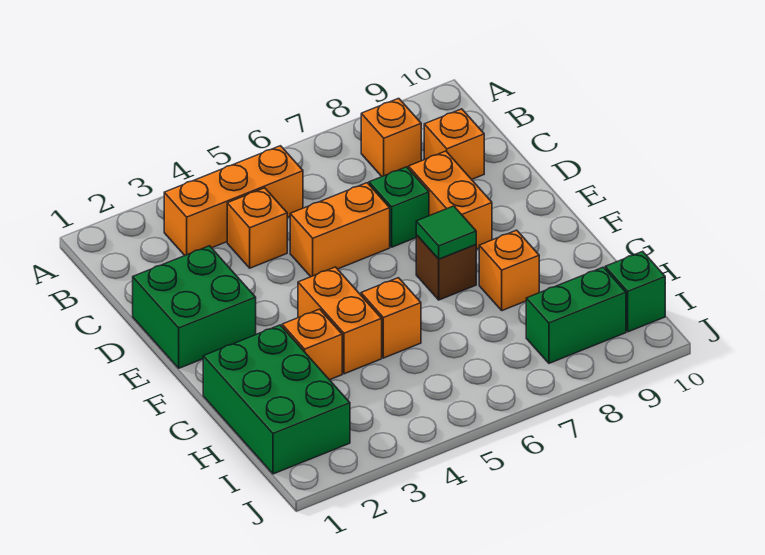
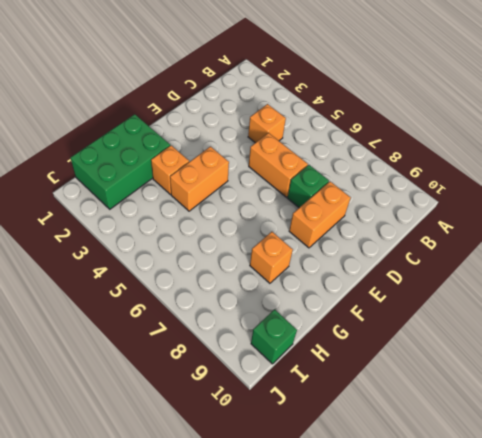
none -> orange 1x3 brick [164,146,303,255]
none -> orange 1x1 brick [361,98,421,176]
none -> orange 1x1 brick [424,109,484,179]

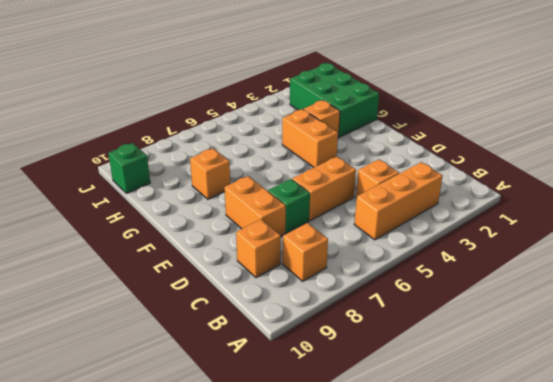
none -> green 2x2 brick [133,246,256,368]
none -> brown 1x1 brick [416,235,476,300]
none -> orange 1x1 brick [361,278,421,358]

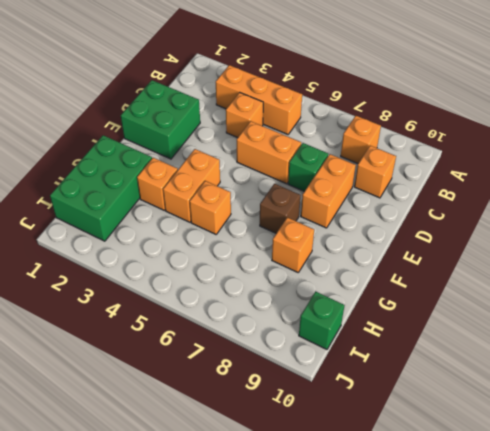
none -> green 1x2 brick [526,267,626,363]
none -> green 1x1 tile [416,206,476,259]

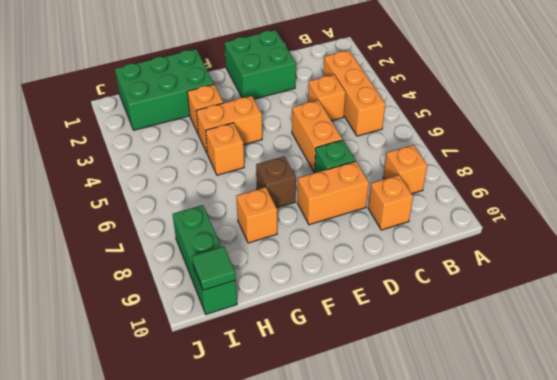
green 1x1 tile [192,246,236,290] -> green 1x1 tile moved to [416,206,476,259]

